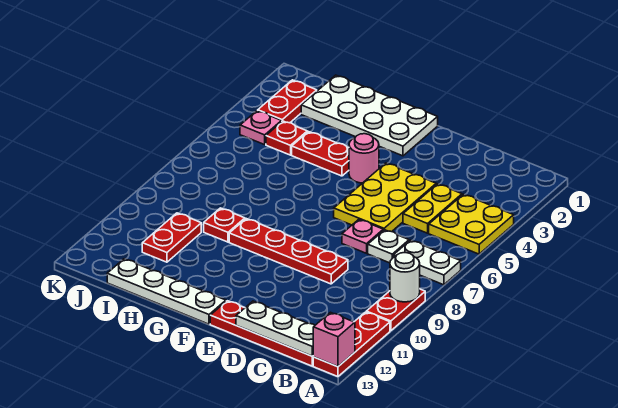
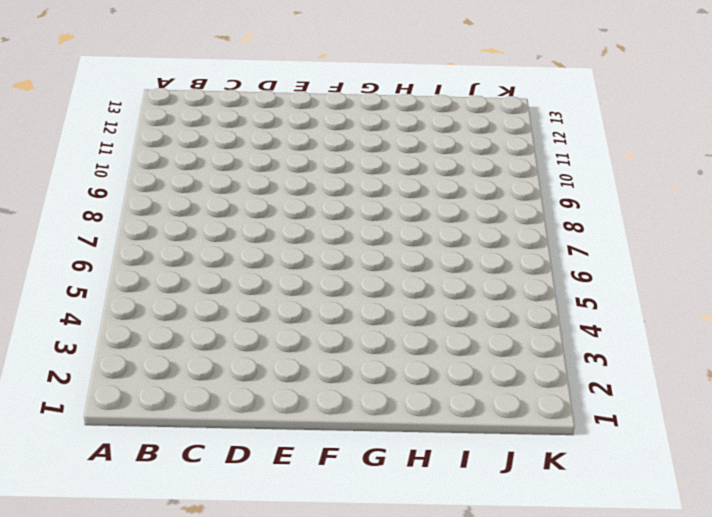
none -> yellow 2x2 plate [429,194,514,254]
none -> white 1x2 plate [394,240,461,285]
none -> red 1x2 plate [366,289,425,331]

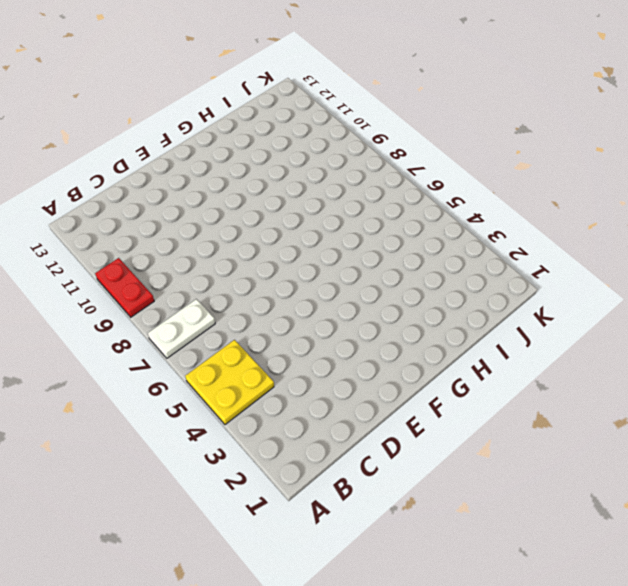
none -> red 1x3 plate [313,312,390,377]
none -> red 1x4 plate [210,301,313,366]
none -> yellow 1x2 plate [403,184,462,233]

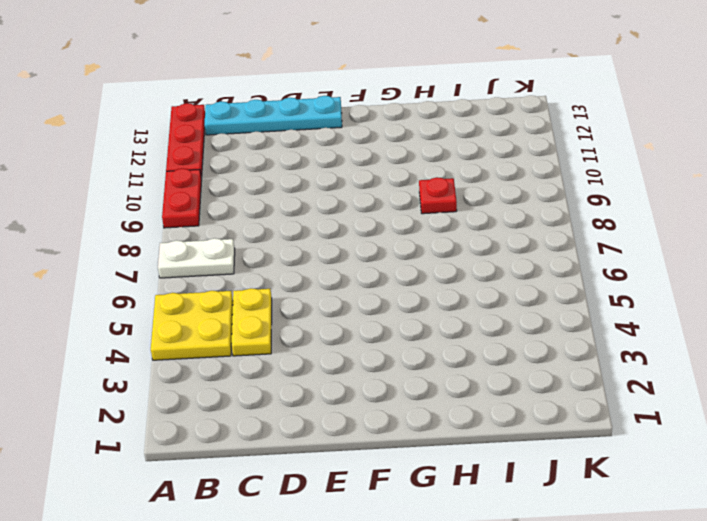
cyan 1x4 plate [205,96,342,135] -> red 1x4 plate [210,301,313,366]
none -> white 1x1 plate [368,230,409,263]
none -> yellow 2x3 plate [334,163,436,232]
none -> pink 1x1 plate [342,219,383,253]

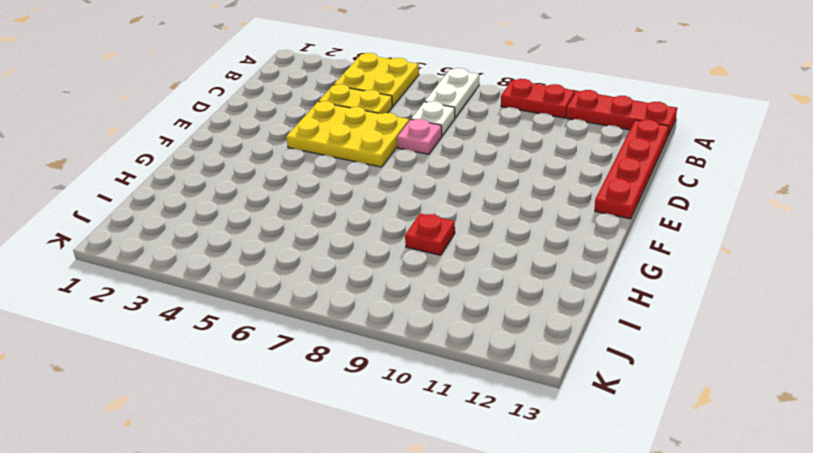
none -> red 1x4 plate [229,219,348,284]
none -> white 2x4 plate [301,75,438,156]
none -> pink 1x1 round brick [349,134,379,183]

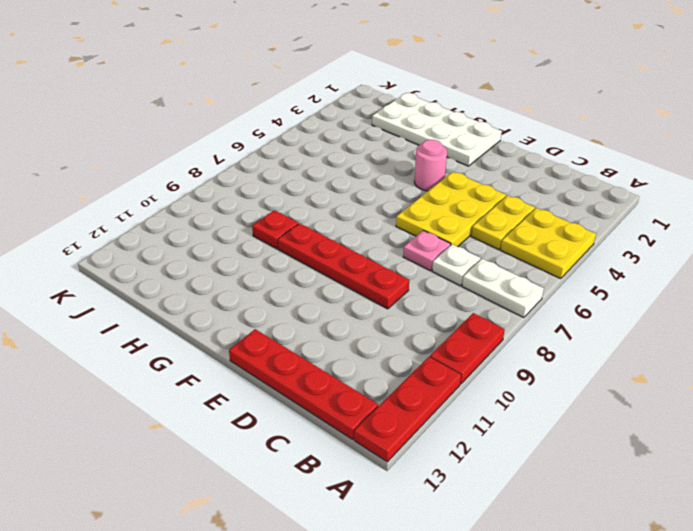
none -> white 1x4 plate [107,259,226,324]
none -> red 1x2 plate [292,132,349,176]
none -> red 1x1 plate [266,121,307,155]

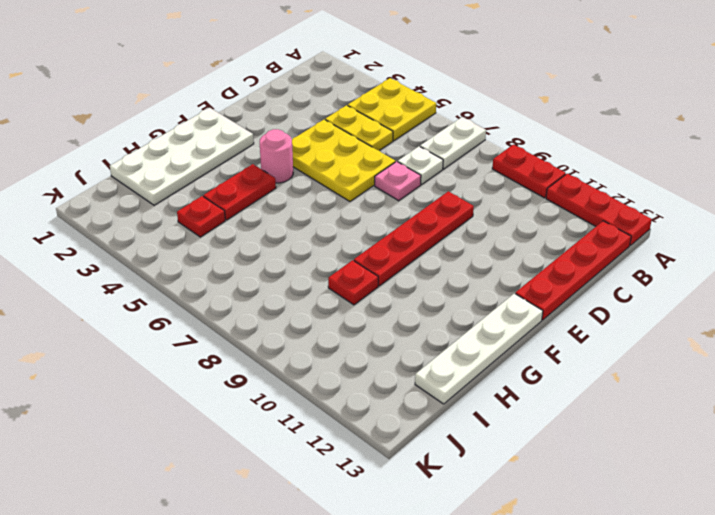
none -> red 1x2 plate [142,213,201,262]
none -> red 1x2 plate [258,80,317,123]
none -> pink 1x1 plate [240,111,282,145]

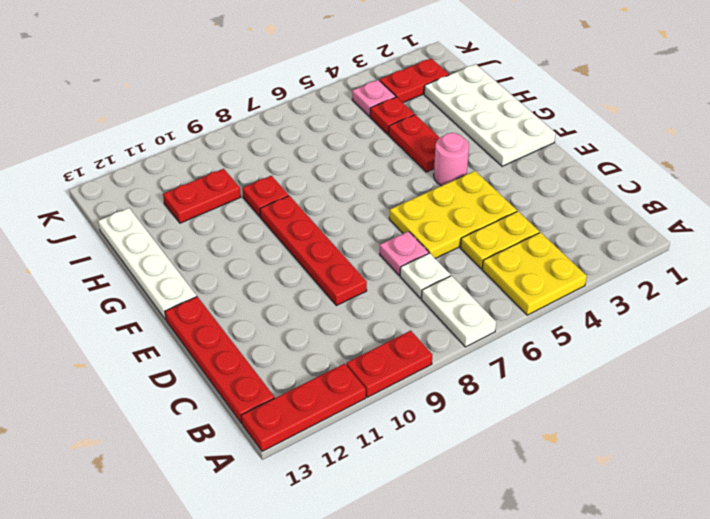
none -> white 1x1 round brick [390,253,420,302]
none -> pink 1x1 brick [313,312,355,367]
none -> white 1x3 plate [236,301,315,356]

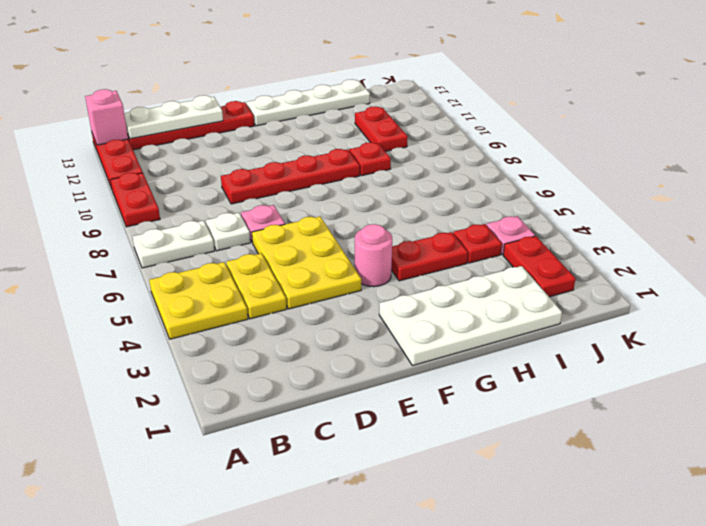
none -> white 1x1 round brick [390,253,420,302]

